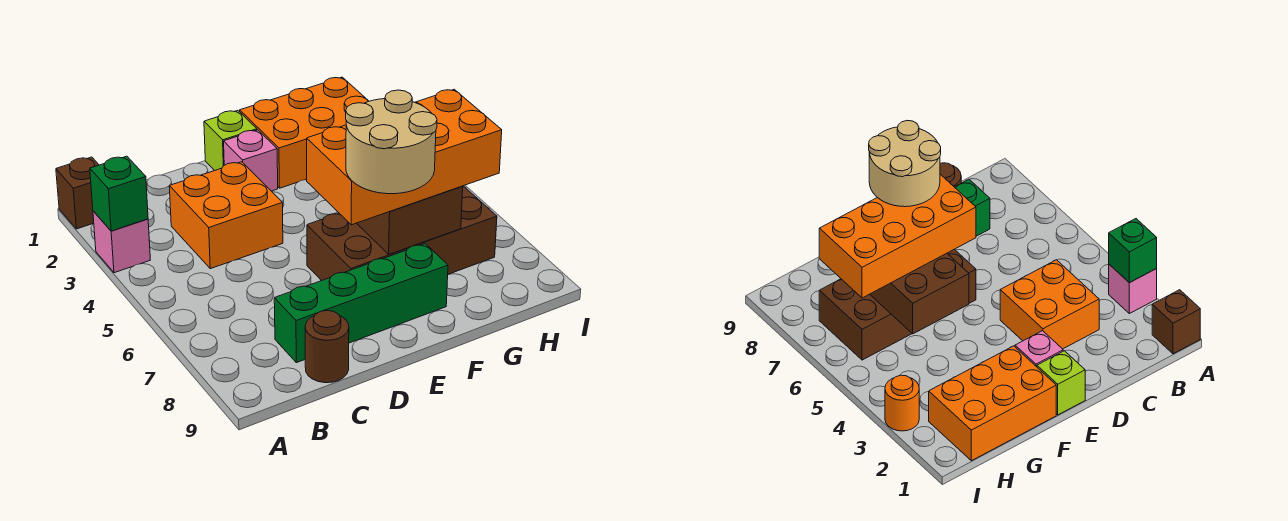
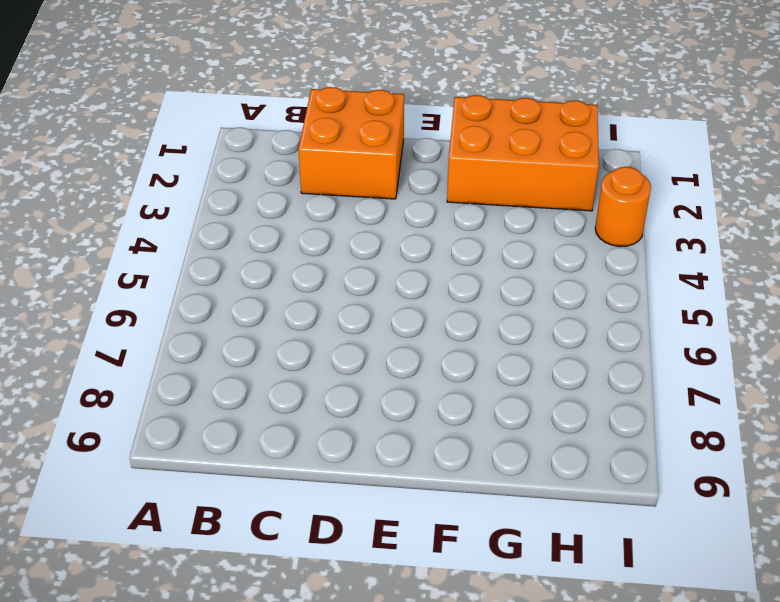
orange 2x2 brick [299,87,404,199] -> orange 2x2 brick moved to [169,162,283,269]
none -> brown 1x1 brick [56,157,99,229]
none -> pink 1x1 brick [93,211,150,273]
none -> green 1x4 brick [274,244,448,363]

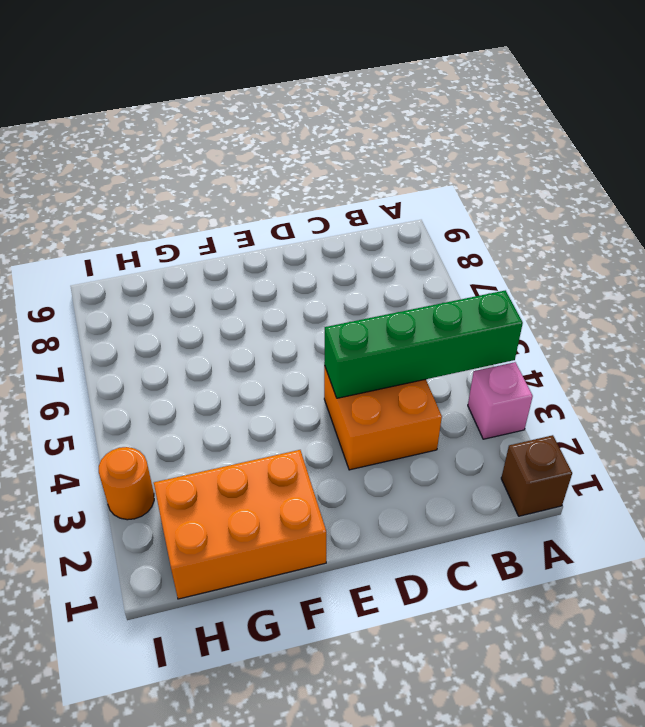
green 1x4 brick [324,290,523,398] -> green 1x4 brick moved to [274,244,448,363]
none -> brown 1x1 round brick [305,311,349,383]
none -> lime 1x1 brick [204,111,257,171]
none -> pink 1x1 brick [224,130,278,191]

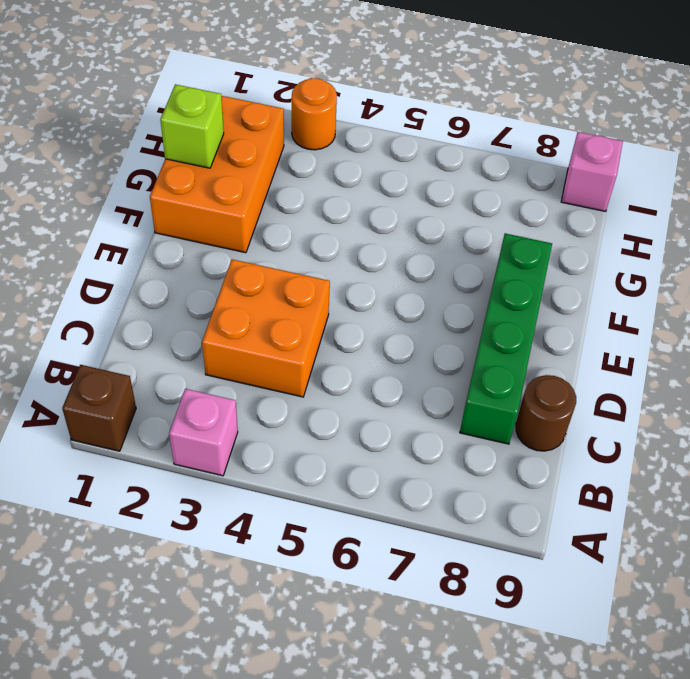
lime 1x1 brick [160,84,224,168] -> lime 1x1 brick moved to [204,111,257,171]
pink 1x1 brick [561,132,623,212] -> pink 1x1 brick moved to [224,130,278,191]
none -> brown 2x4 brick [307,186,497,281]
none -> green 1x1 brick [90,156,148,231]
none -> brown 2x3 brick [357,187,463,254]

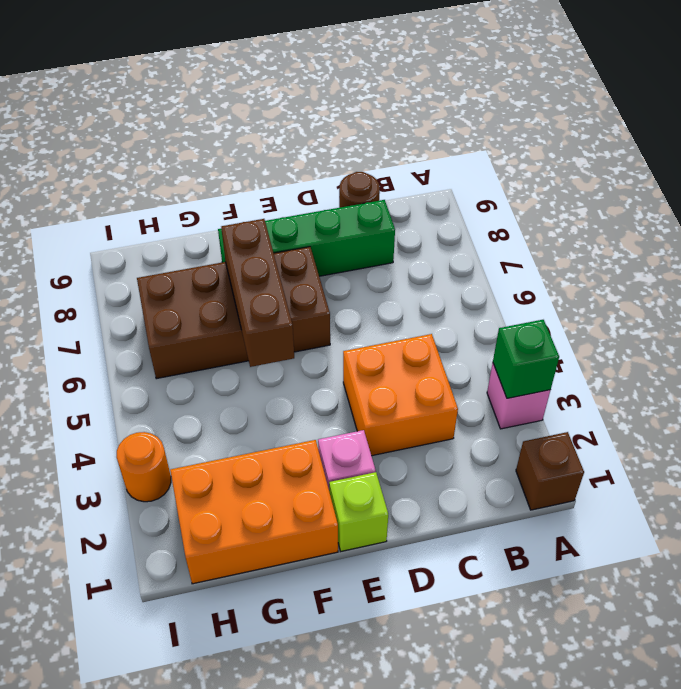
brown 1x3 brick [221,219,294,367] -> brown 2x3 brick [357,187,463,254]
none -> orange 2x4 brick [306,89,502,225]
none -> tan 2x2 round brick [346,90,437,194]

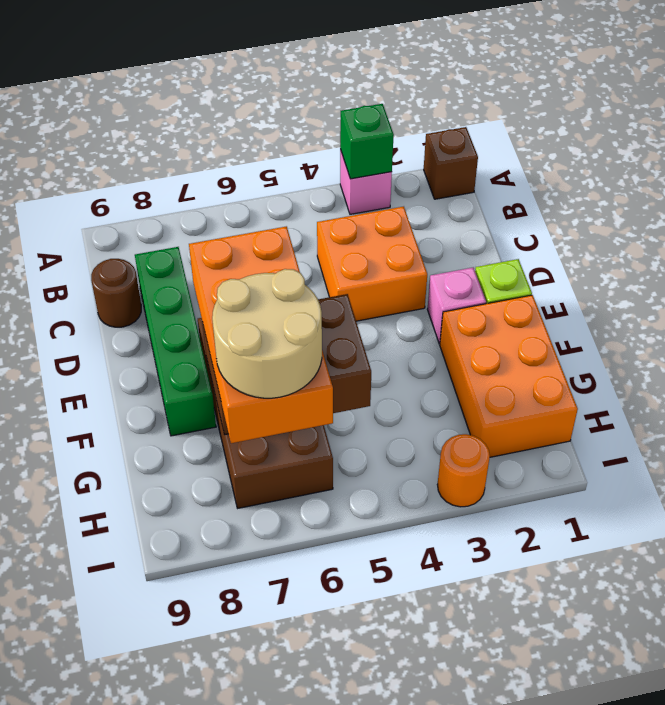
tan 2x2 round brick [212,269,322,398] -> tan 2x2 round brick moved to [346,90,437,194]

